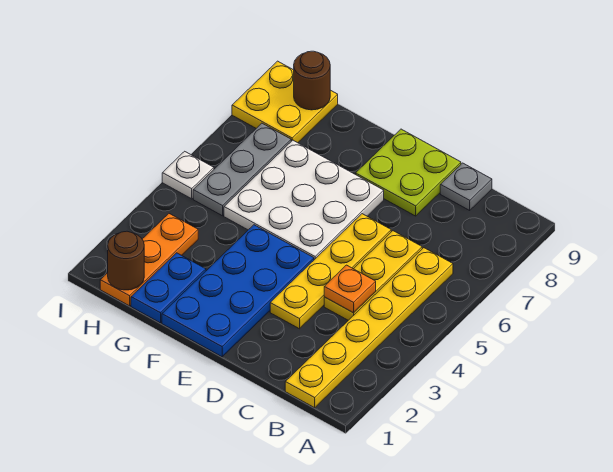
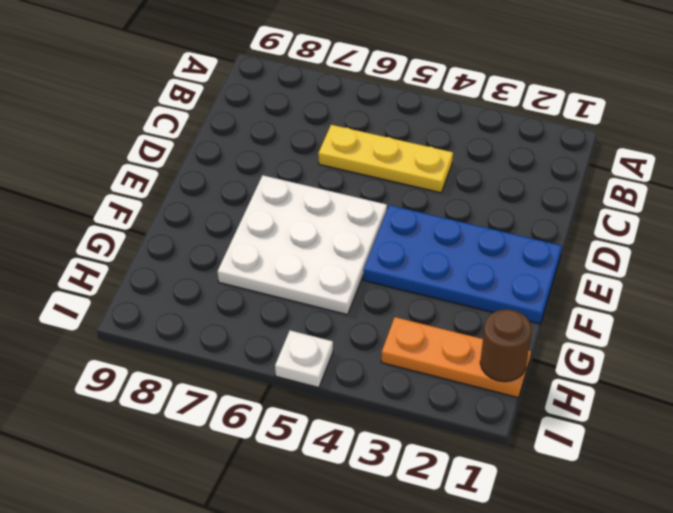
none -> yellow 1x6 plate [285,248,453,408]
none -> grey 1x1 plate [440,163,492,210]
none -> yellow 1x4 plate [270,214,391,329]

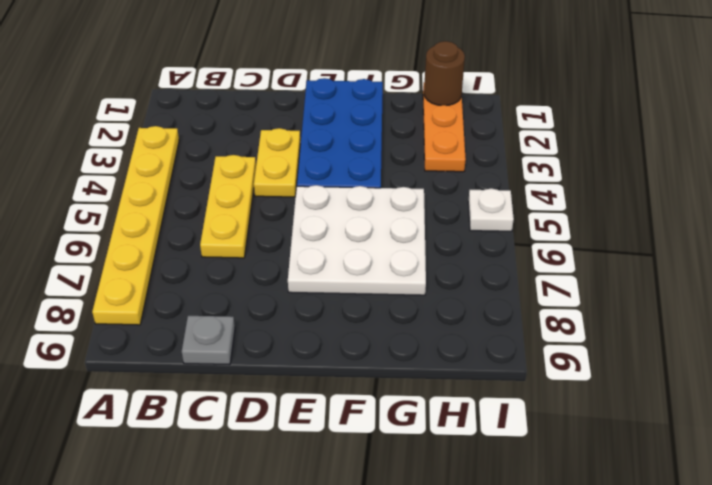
yellow 1x6 plate [92,126,179,325] -> yellow 1x6 plate moved to [285,248,453,408]
yellow 1x2 plate [254,128,300,197] -> yellow 1x4 plate [270,214,391,329]
none -> lime 2x2 plate [356,129,461,216]
none -> blue 1x2 plate [131,253,206,323]
none -> grey 1x3 plate [193,123,291,216]

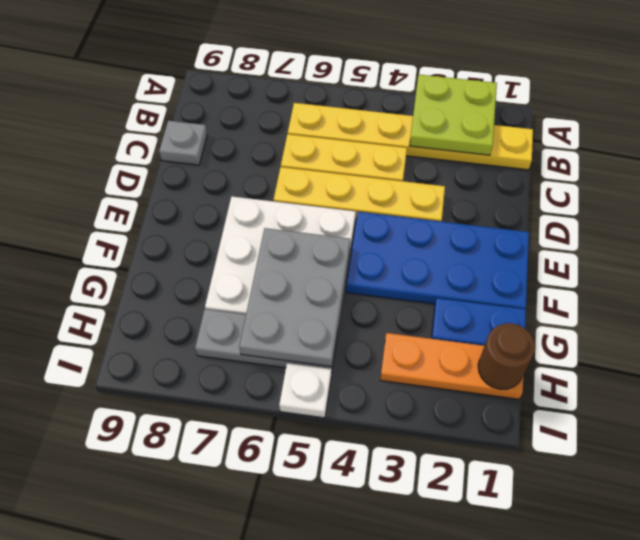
lime 2x2 plate [409,75,497,155] -> lime 2x2 plate moved to [356,129,461,216]
grey 2x3 plate [239,228,350,367] -> none
none -> yellow 2x2 plate [232,61,338,143]
none -> orange 1x1 plate [324,265,376,313]
none -> brown 1x1 round brick [294,51,330,110]

